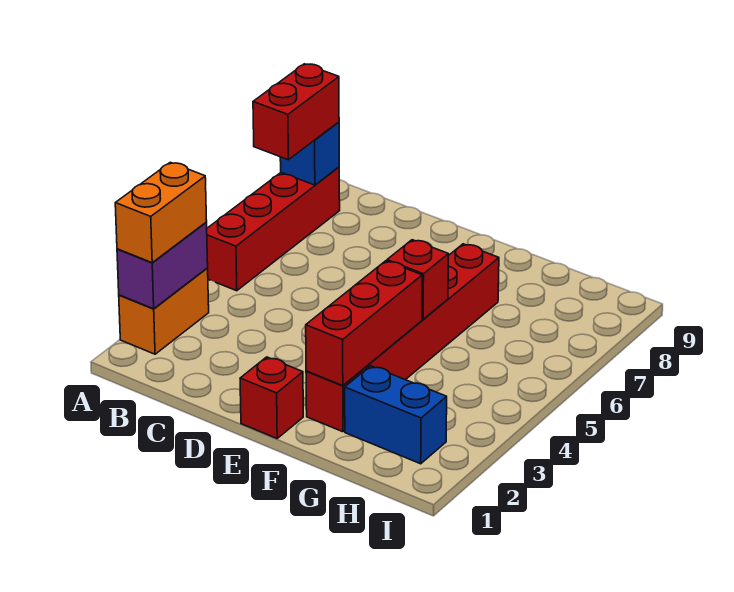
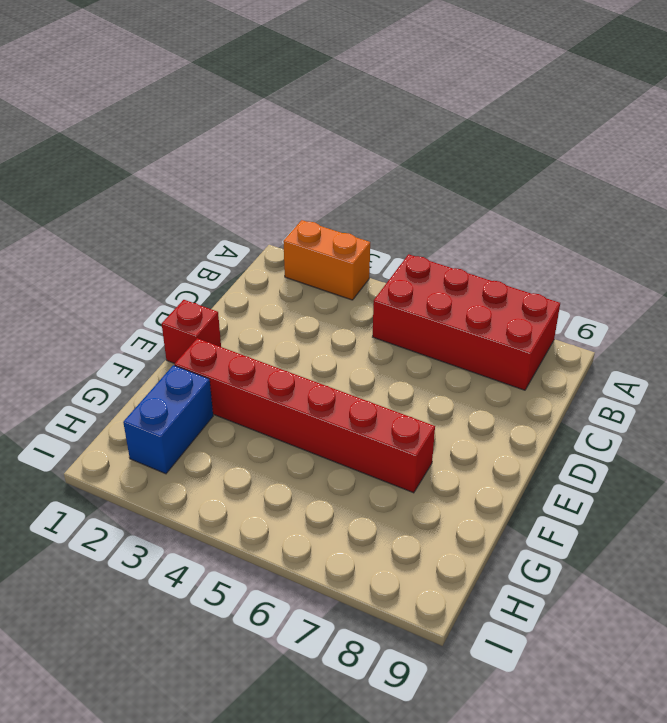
red 2x4 brick [373,254,560,390] -> red 1x4 brick [207,167,340,291]
none -> purple 1x2 brick [117,223,208,309]
none -> blue 1x1 brick [280,122,339,185]

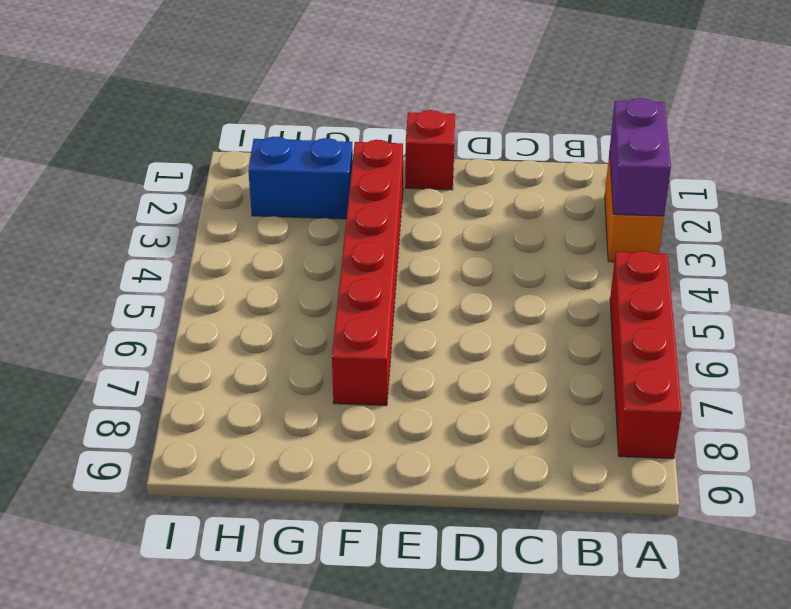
none -> blue 1x1 brick [280,122,339,185]
none -> red 1x3 brick [306,261,422,386]

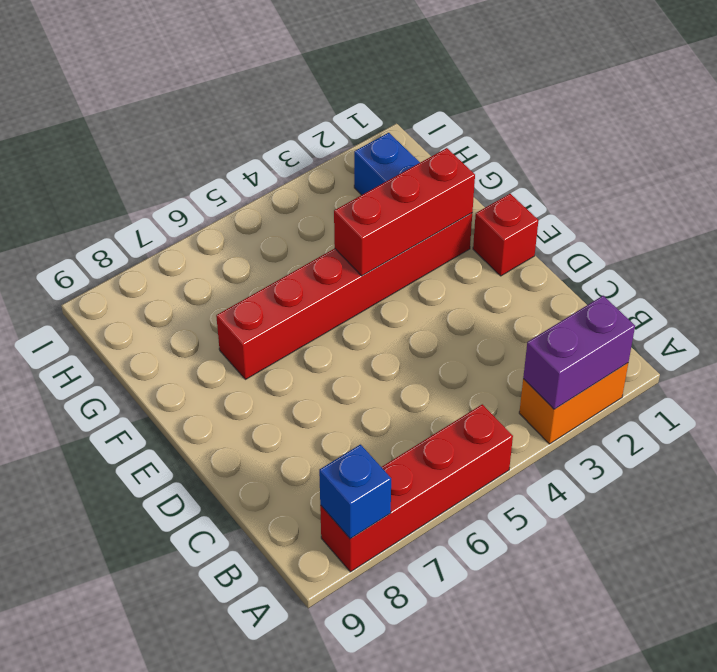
none -> red 1x1 brick [387,240,449,319]
none -> orange 1x2 brick [115,162,207,263]

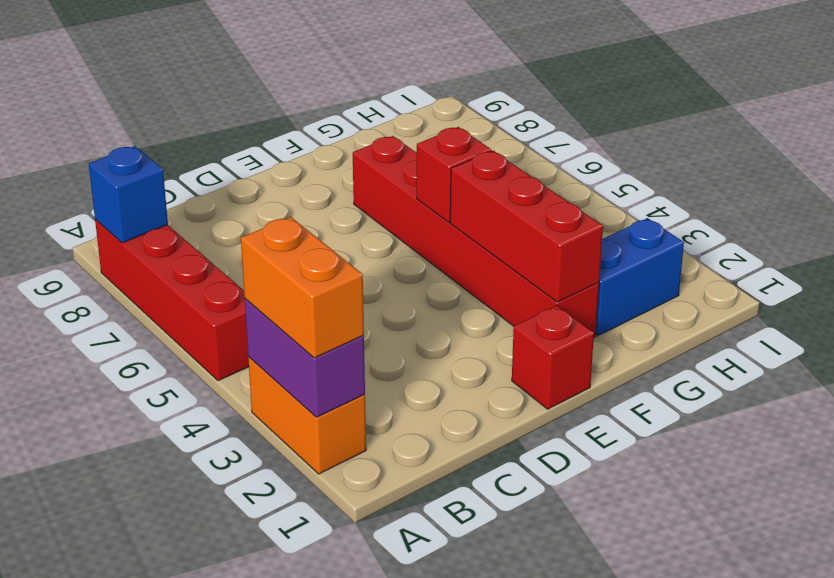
none -> red 1x2 brick [253,64,339,160]

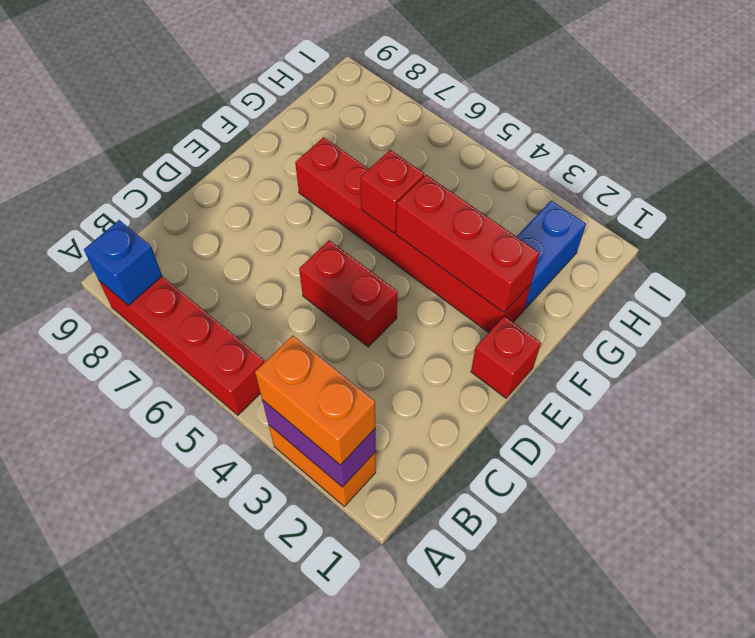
red 1x2 brick [299,240,398,347] -> red 1x2 brick moved to [253,64,339,160]

